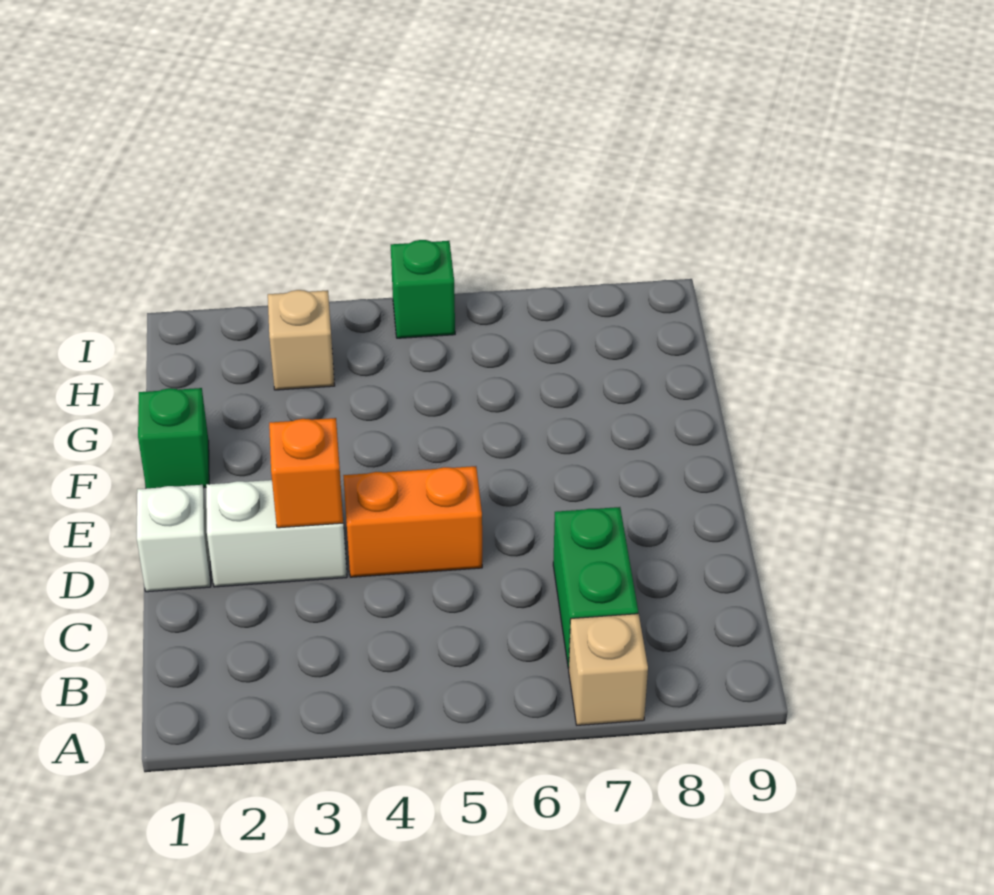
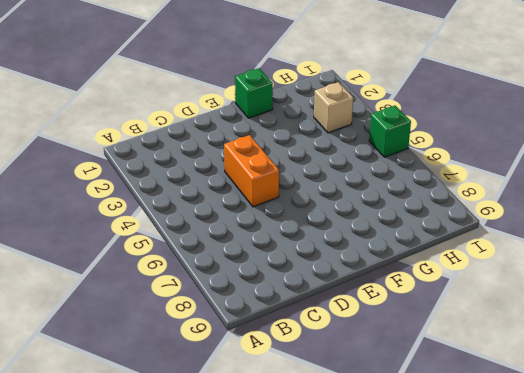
none -> tan 1x1 brick [569,614,648,725]
none -> green 1x2 brick [553,507,638,669]

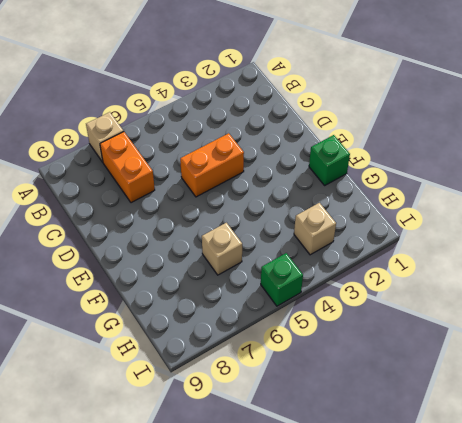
orange 1x2 brick [100,132,155,203] -> green 1x2 brick [553,507,638,669]
tan 1x1 brick [202,223,242,275] -> none
none -> white 1x1 brick [137,485,211,592]
none -> white 1x2 brick [206,480,347,587]

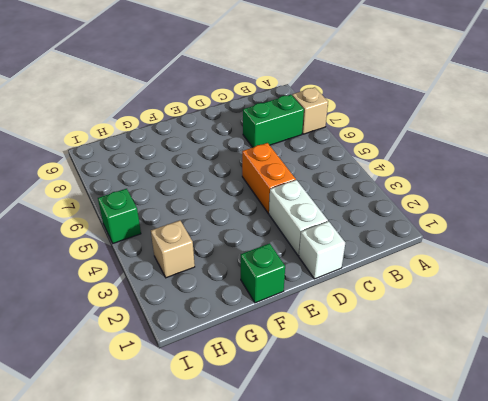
none -> orange 1x1 brick [269,418,343,528]

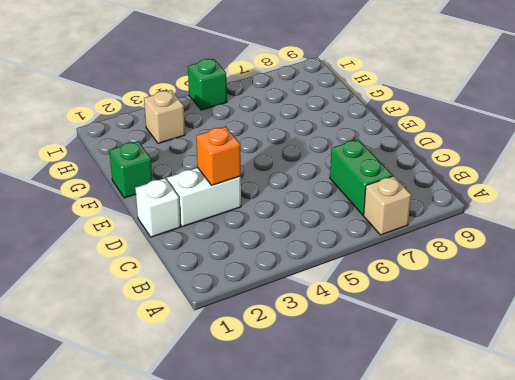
none -> orange 1x2 brick [343,466,482,577]

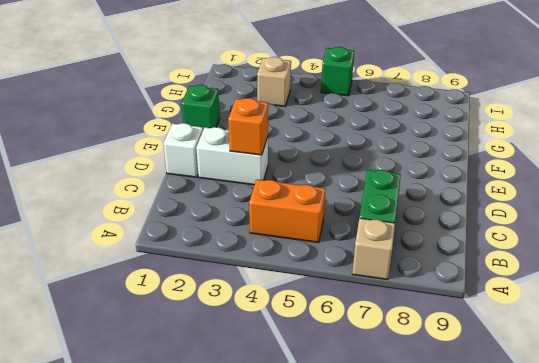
orange 1x2 brick [249,179,325,243] -> orange 1x2 brick moved to [343,466,482,577]

